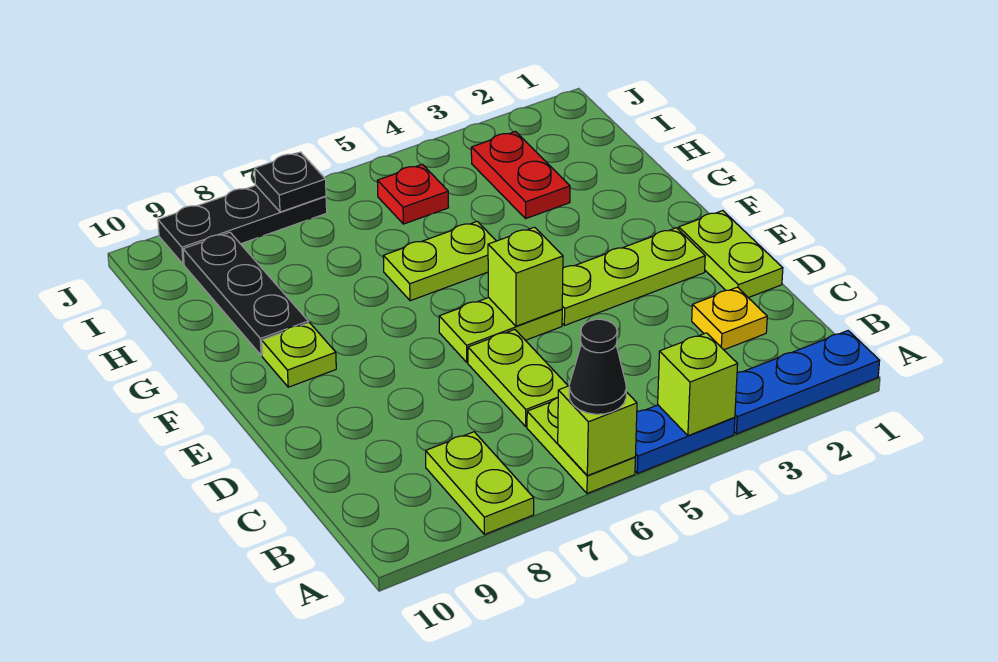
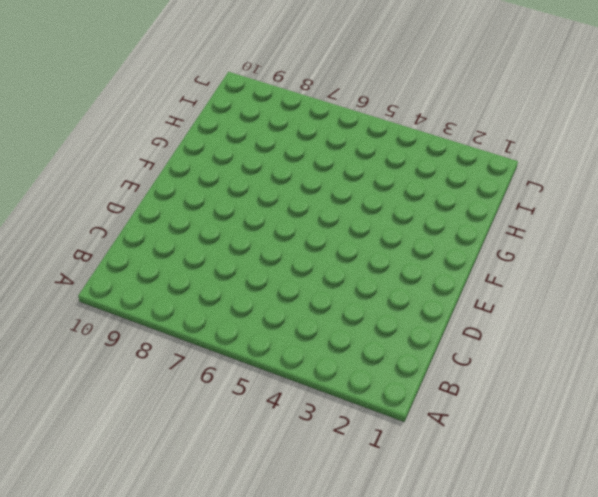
none -> blue 1x3 plate [734,331,880,434]
none -> blue 1x2 plate [635,405,735,473]
none -> lime 1x2 plate [527,398,635,493]

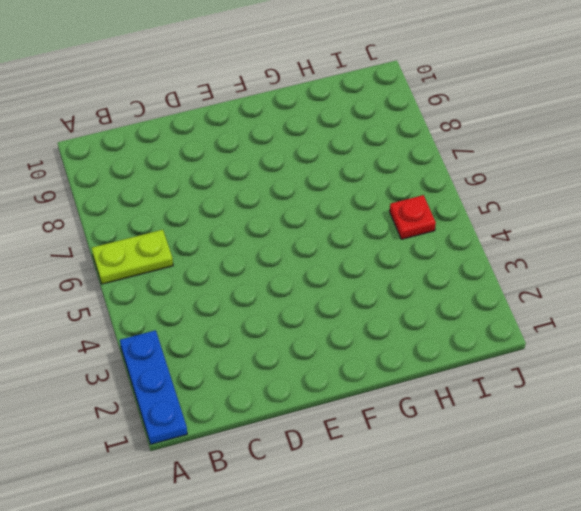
none -> blue 1x2 plate [635,405,735,473]
none -> lime 1x2 plate [426,432,534,534]
none -> yellow 1x1 plate [692,287,767,350]

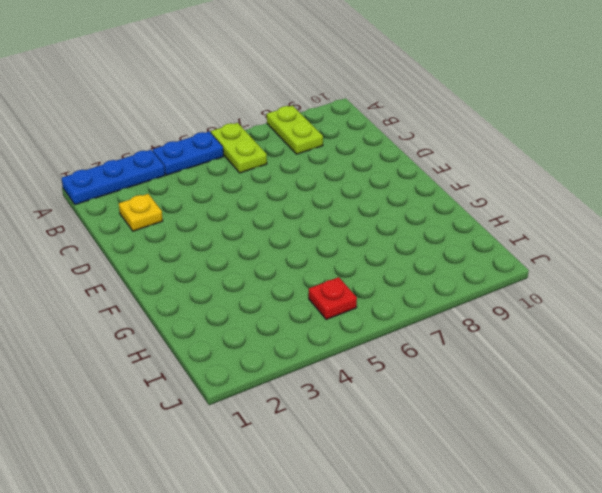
none -> lime 1x2 plate [468,329,568,427]
none -> lime 1x2 plate [678,211,783,298]
none -> lime 1x3 plate [562,228,705,326]

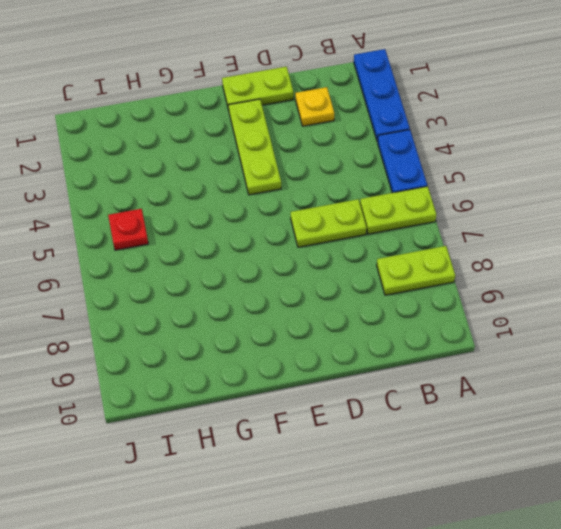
none -> lime 1x2 plate [439,298,562,362]
none -> lime 1x1 plate [262,323,336,387]
none -> lime 1x2 plate [383,221,496,301]

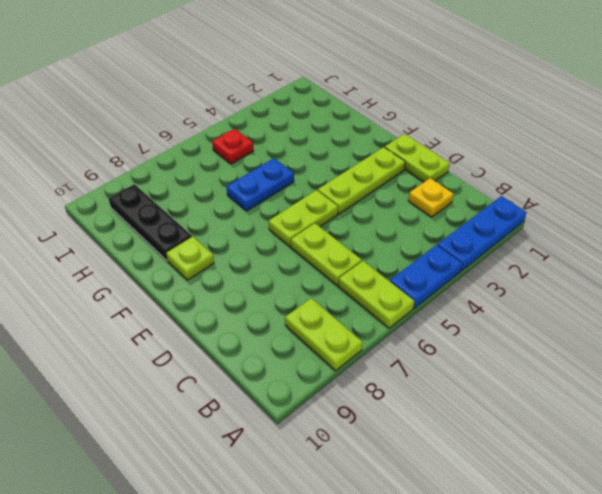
blue 1x2 plate [227,158,294,211] -> lime 1x2 plate [383,221,496,301]
none -> red 1x2 plate [471,132,570,218]
none -> black 1x3 plate [158,185,327,264]
none -> lime 1x1 brick [658,333,738,436]

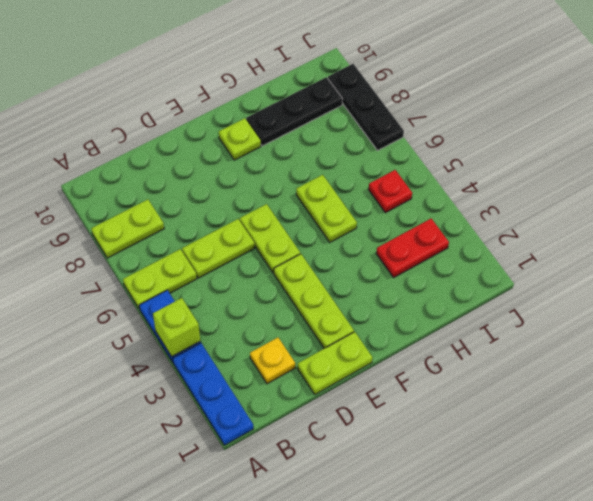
none -> lime 1x1 brick [558,386,637,476]
none -> lime 1x1 brick [488,227,563,326]
none -> black 1x1 plate [255,152,326,212]

